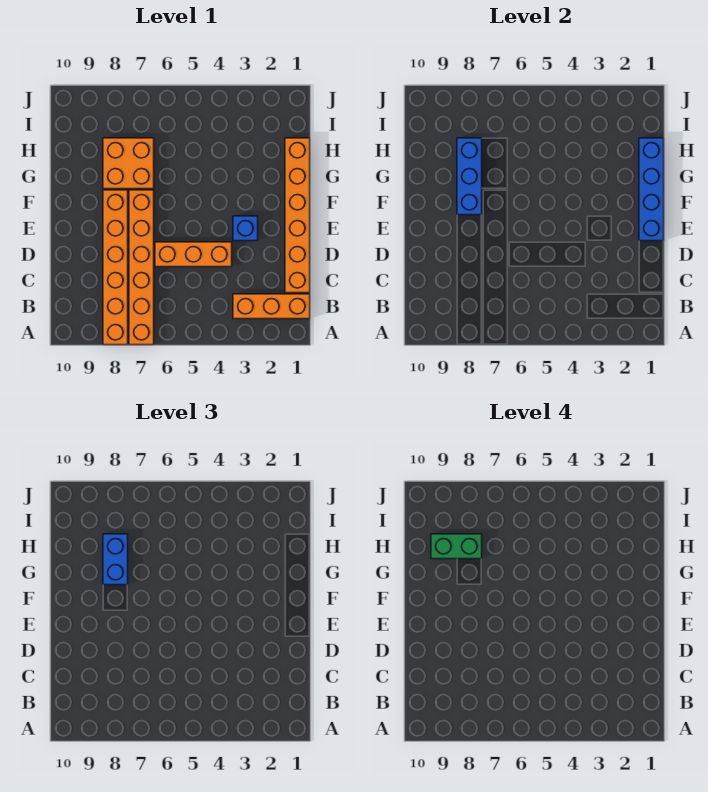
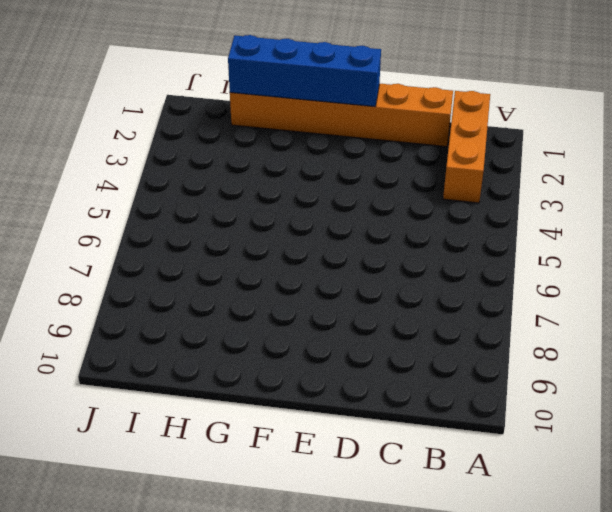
none -> orange 1x6 brick [129,190,154,345]
none -> orange 1x6 brick [103,190,128,345]

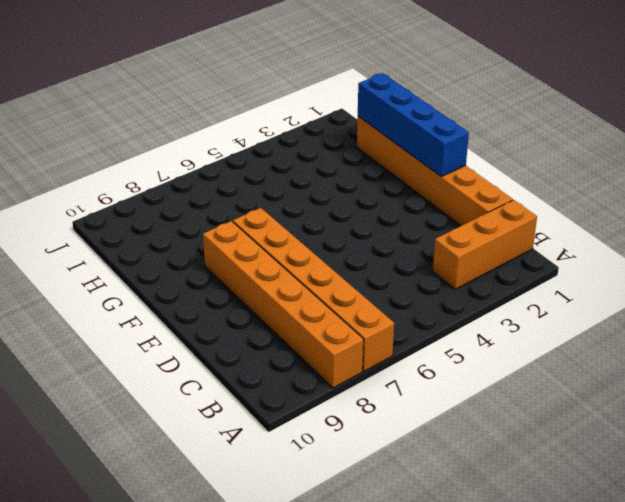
none -> orange 1x3 brick [155,242,232,267]
none -> blue 1x1 brick [233,216,258,241]

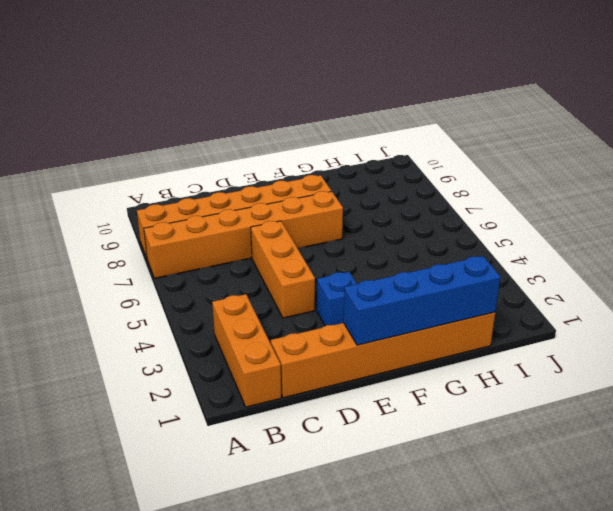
none -> orange 2x2 brick [103,138,154,189]
none -> blue 1x3 brick [457,138,482,215]

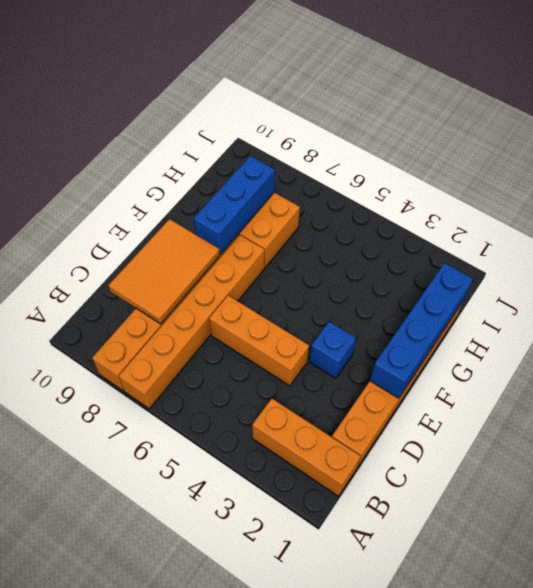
orange 2x3 tile [109,219,220,324] -> none
none -> blue 1x2 brick [103,534,128,585]
none -> green 1x2 brick [431,534,482,559]

